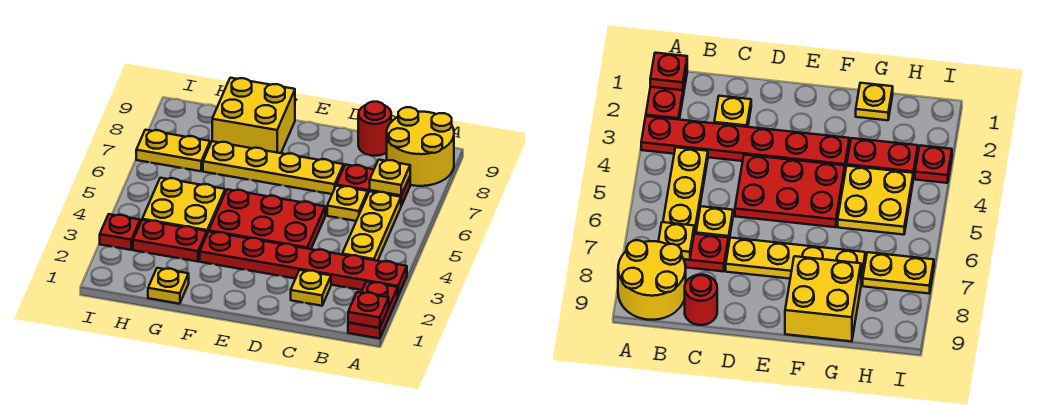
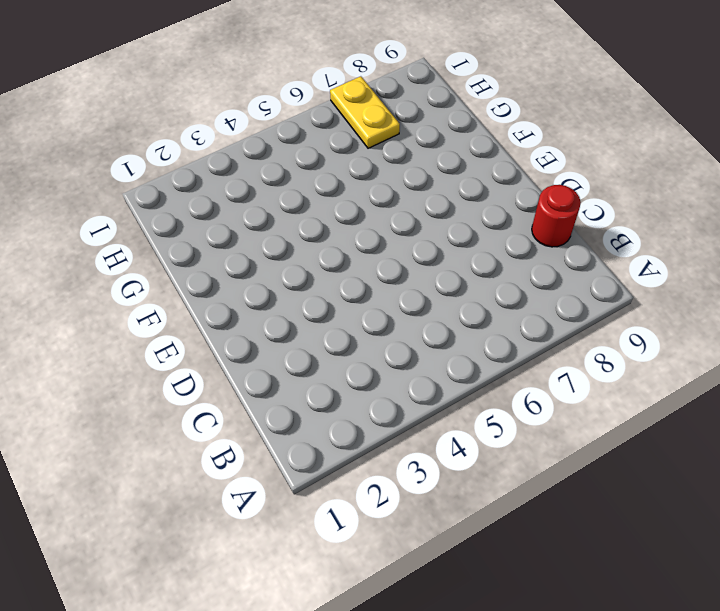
none -> red 1x2 plate [348,282,398,339]
none -> red 1x6 plate [200,232,407,295]
none -> yellow 2x2 round brick [387,107,454,186]

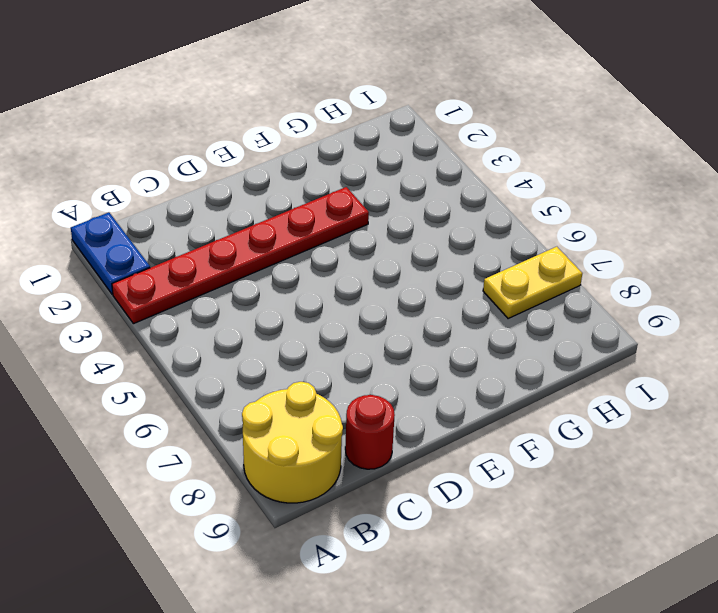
blue 1x2 plate [71,212,150,294] -> red 1x2 plate [348,282,398,339]
none -> yellow 1x3 plate [342,191,401,261]
none -> red 1x2 plate [336,164,410,206]
none -> yellow 1x1 plate [291,270,331,306]

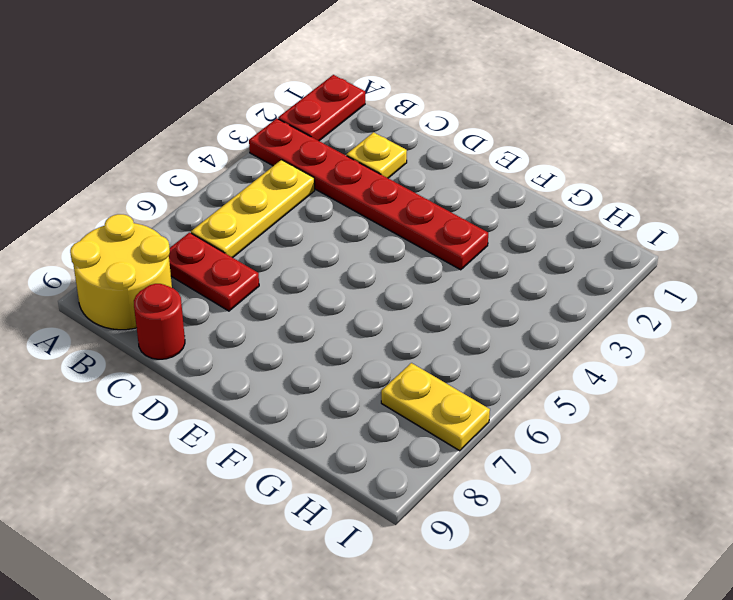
none -> yellow 1x1 plate [327,186,368,221]
none -> red 2x3 plate [209,189,325,249]
none -> yellow 1x4 plate [203,141,344,194]

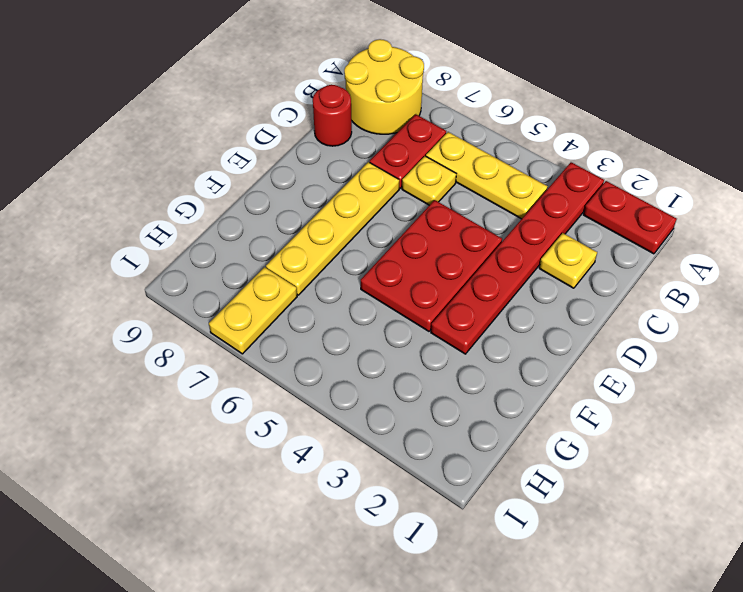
none -> yellow 2x2 brick [212,78,295,153]
none -> yellow 1x1 plate [148,268,189,304]
none -> red 1x2 plate [133,220,207,262]

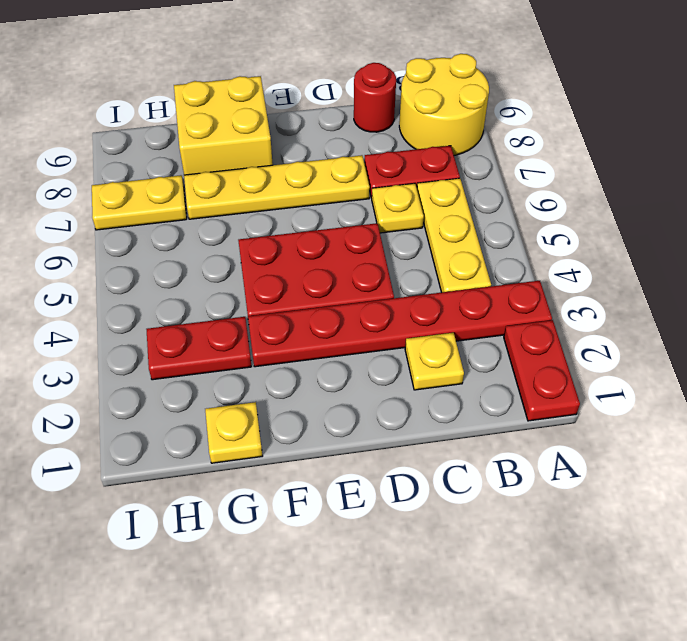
none -> yellow 2x2 plate [142,178,225,233]
none -> red 1x1 plate [100,214,140,250]
none -> red 1x1 plate [348,292,389,328]

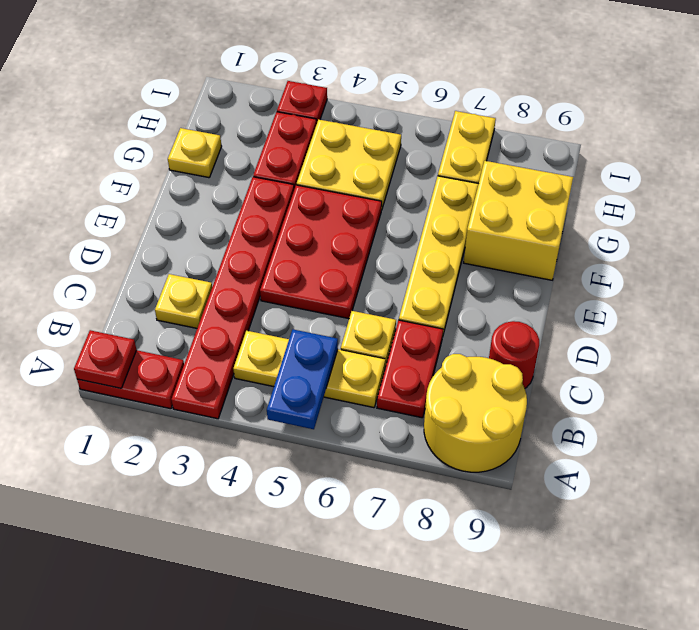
blue 1x2 plate [267,330,338,429] -> none
none -> yellow 1x1 plate [370,160,410,195]

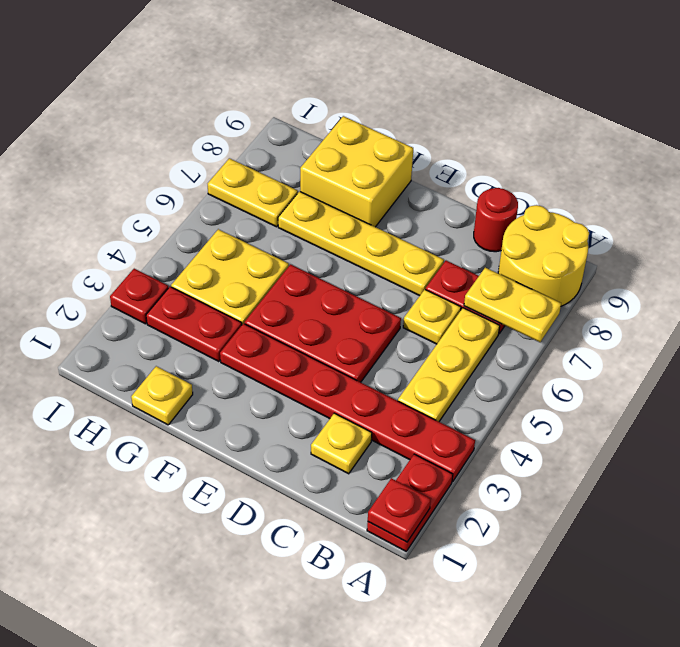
yellow 1x2 plate [464,268,561,342] -> yellow 1x1 plate [370,160,410,195]

